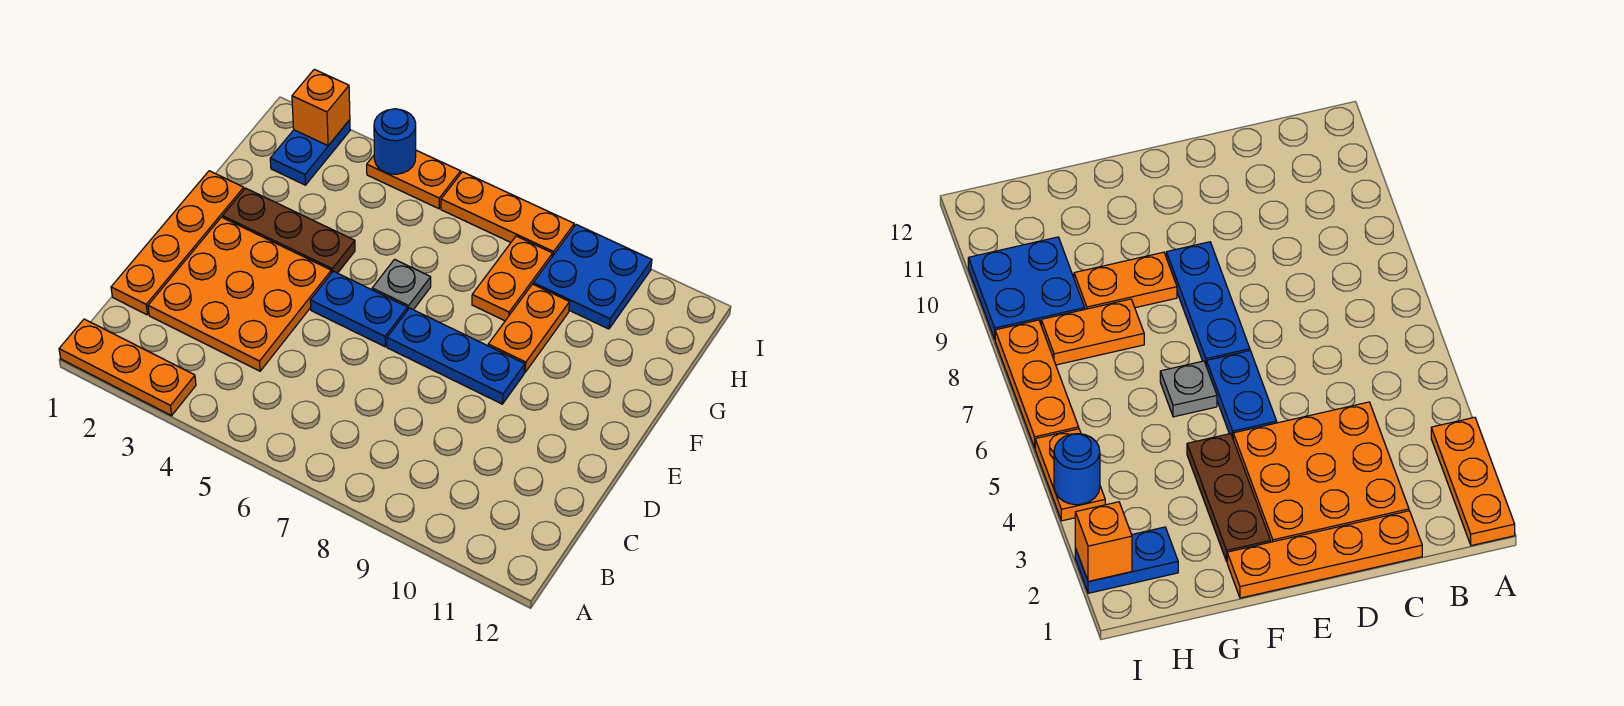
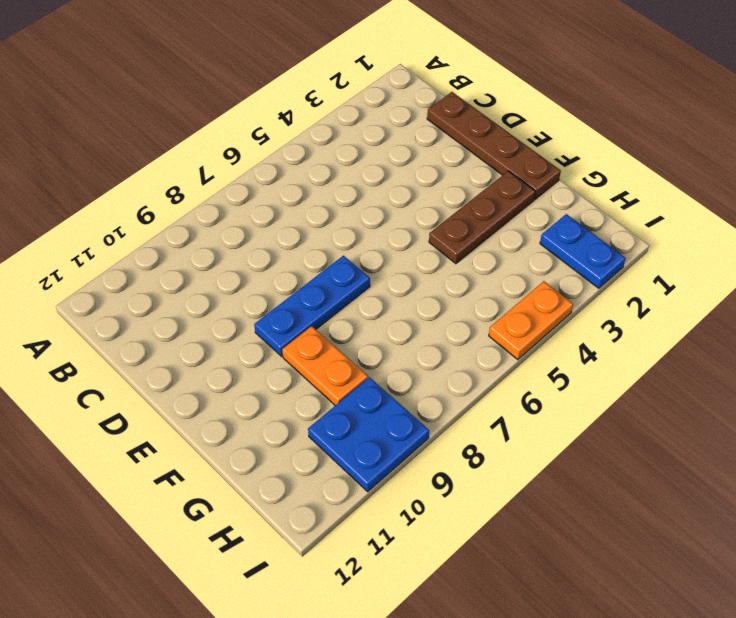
brown 1x4 plate [427,92,561,199] -> orange 1x4 plate [111,171,244,315]
none -> orange 1x3 plate [59,319,196,416]
none -> orange 3x3 plate [148,217,331,371]
none -> blue 1x2 plate [310,271,408,347]

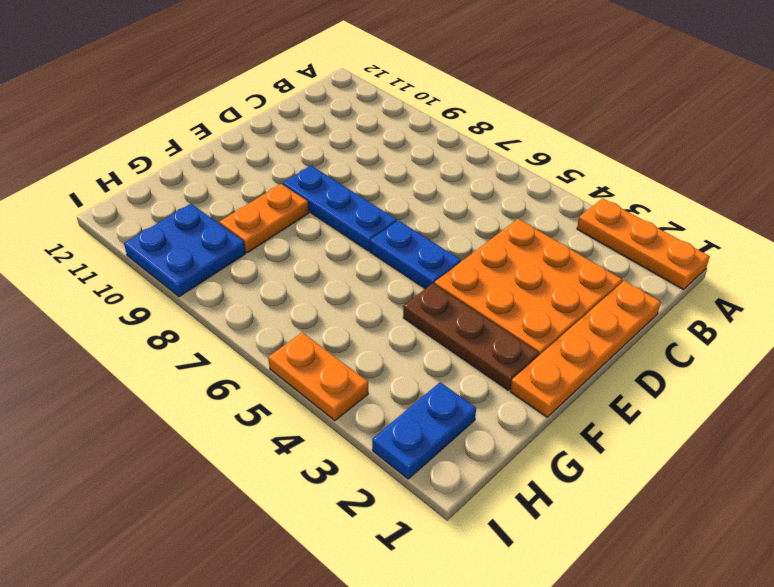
none -> grey 1x1 plate [372,259,431,310]
none -> orange 1x2 plate [472,236,553,321]
none -> orange 1x3 plate [441,172,574,256]

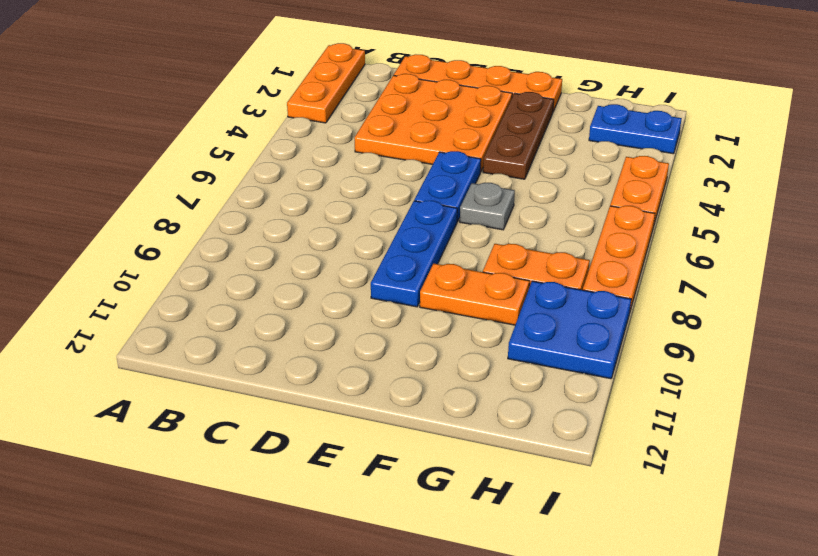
none -> orange 1x1 brick [292,69,350,146]
none -> blue 1x1 round brick [374,109,416,174]

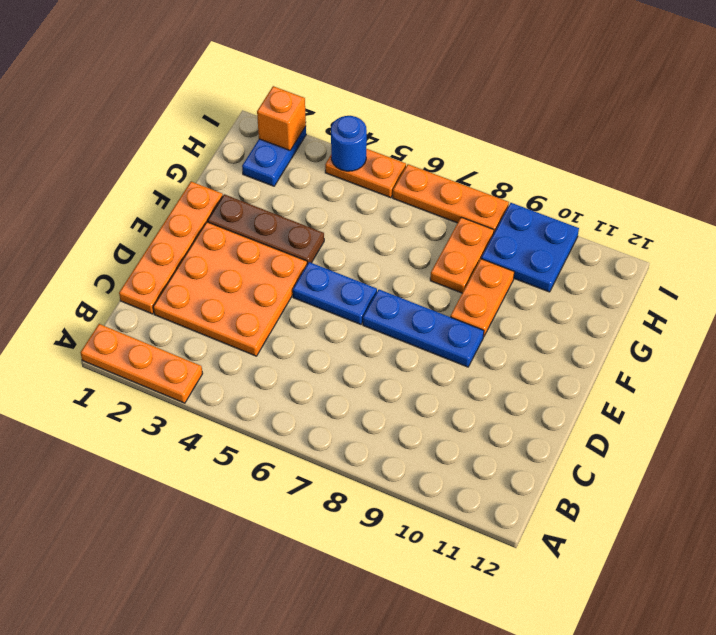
none -> grey 1x1 plate [372,259,431,310]

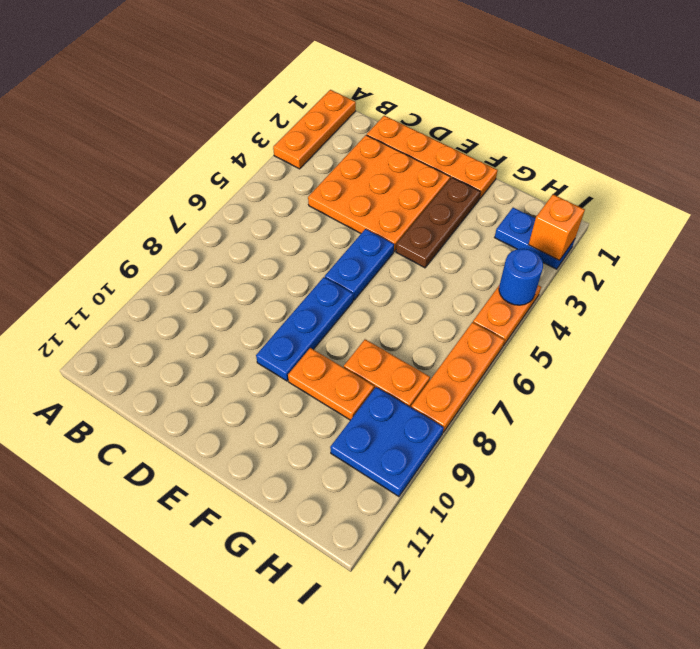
none -> grey 1x1 plate [372,259,431,310]

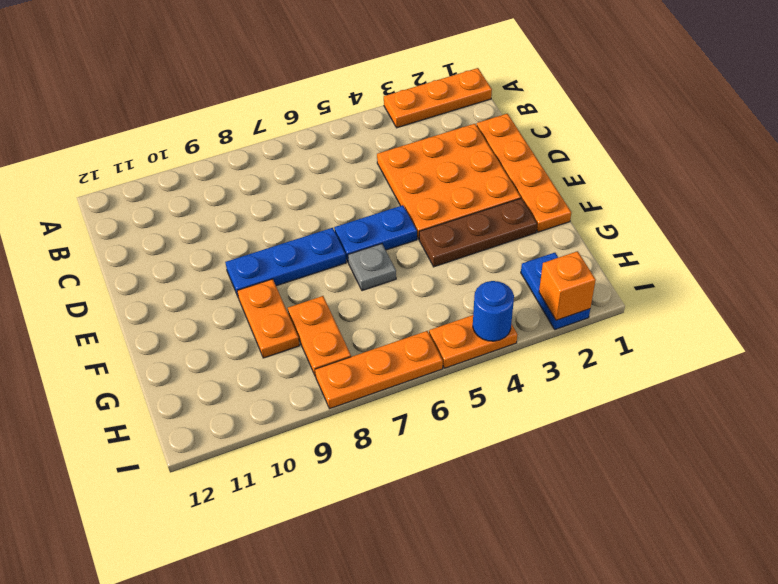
none -> blue 2x2 plate [533,225,652,329]

